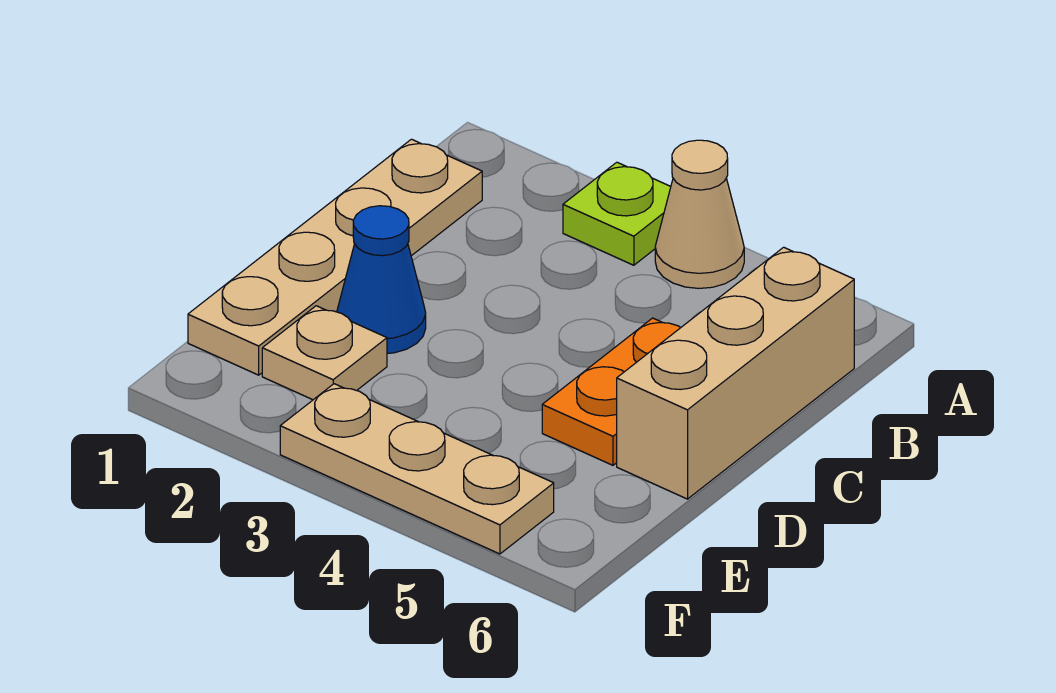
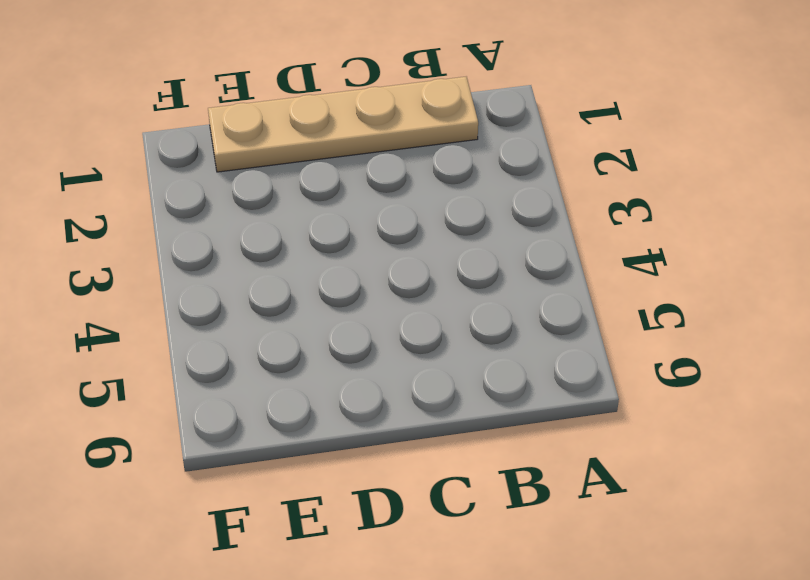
none -> lime 1x1 plate [563,162,671,265]
none -> tan 1x1 cone [655,140,744,288]

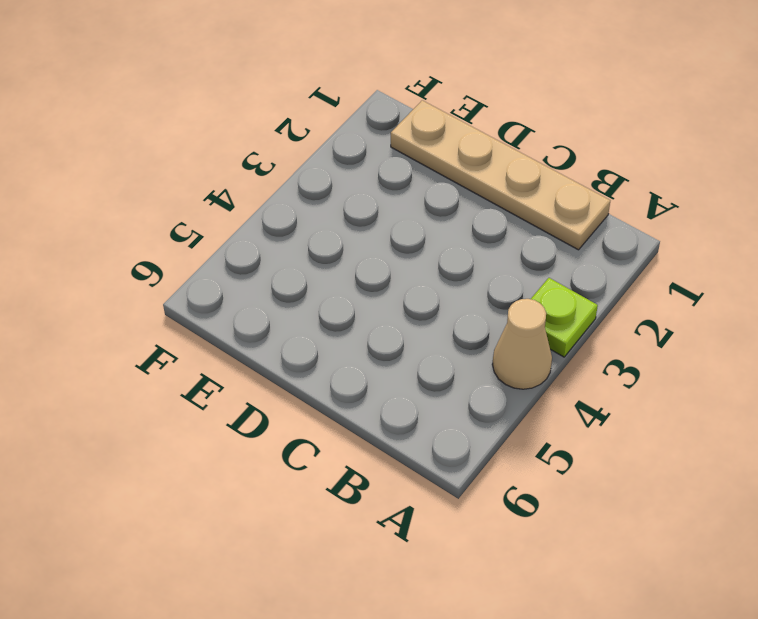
none -> tan 1x3 brick [617,247,854,499]
none -> orange 1x2 plate [542,318,681,465]

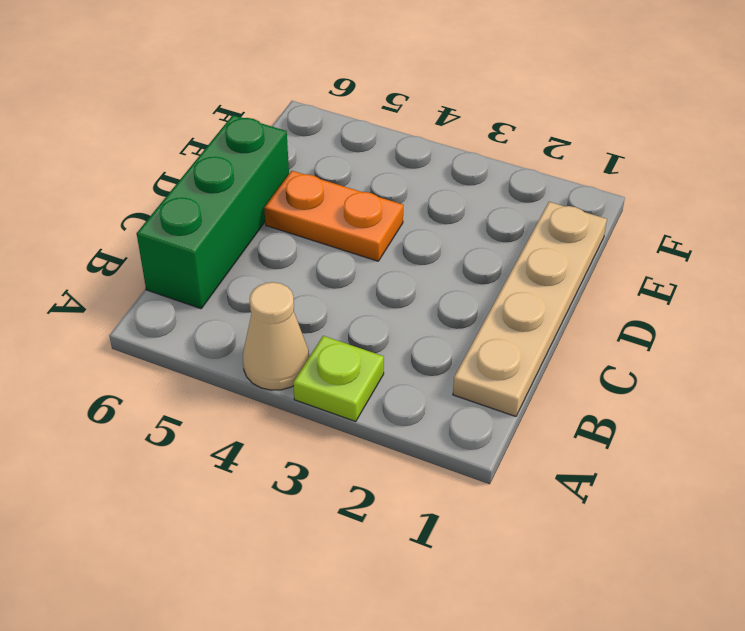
green 1x3 brick [137,115,289,309] -> tan 1x3 brick [617,247,854,499]
orange 1x2 plate [264,171,403,261] -> orange 1x2 plate turned to [542,318,681,465]
none -> blue 1x1 cone [337,206,426,353]
none -> tan 1x1 plate [262,306,387,400]

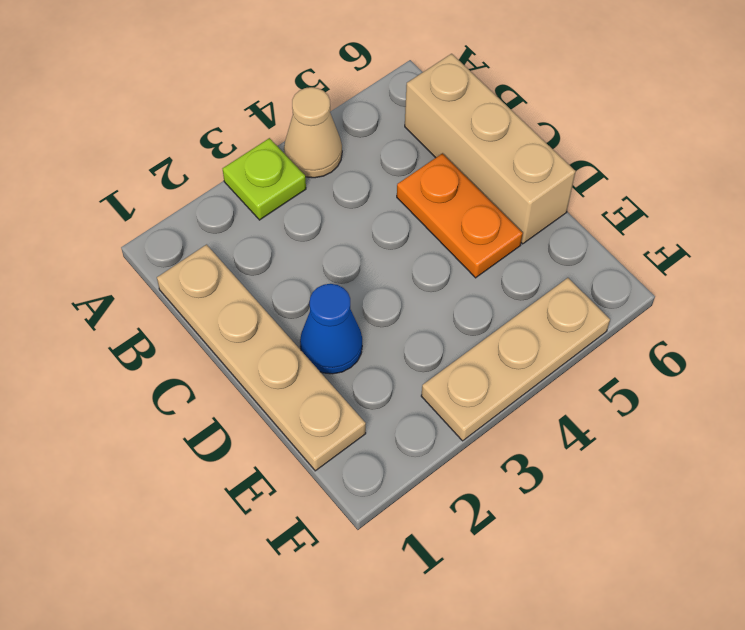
none -> tan 1x1 plate [262,306,387,400]

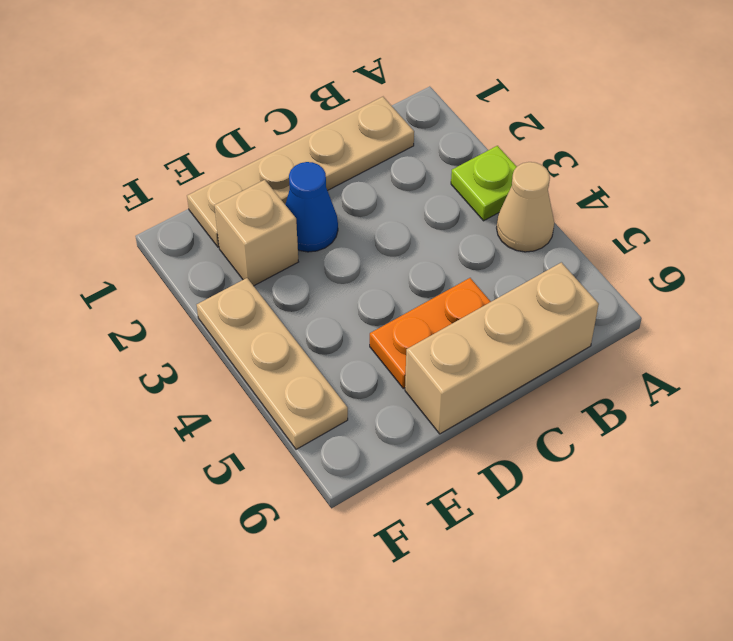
tan 1x1 brick [214,180,298,286] -> tan 1x1 plate [262,306,387,400]

